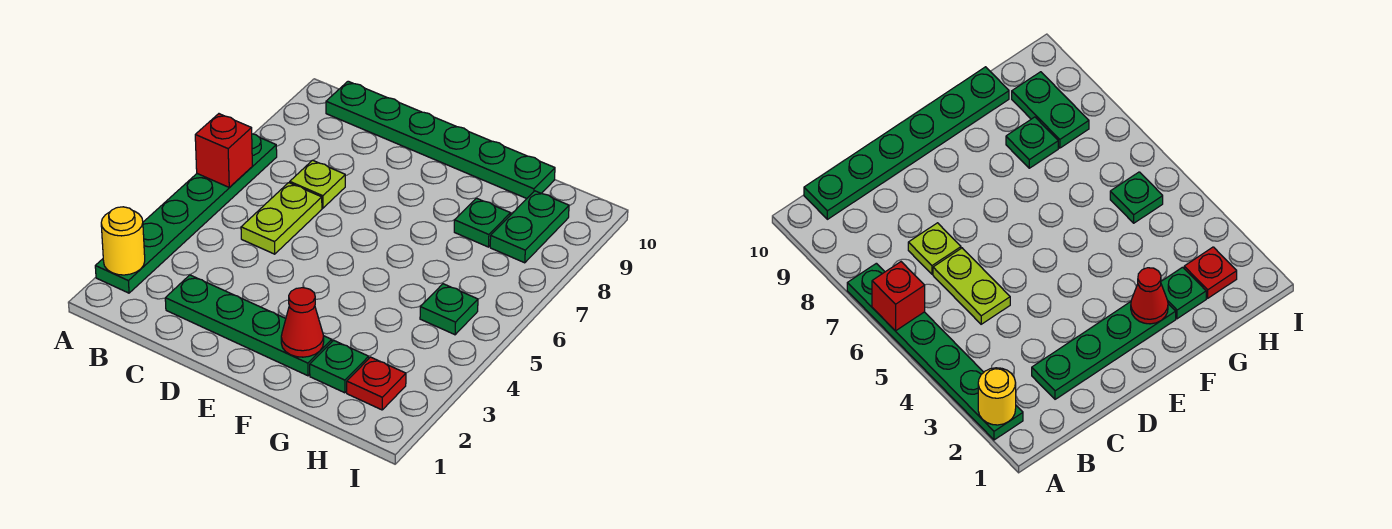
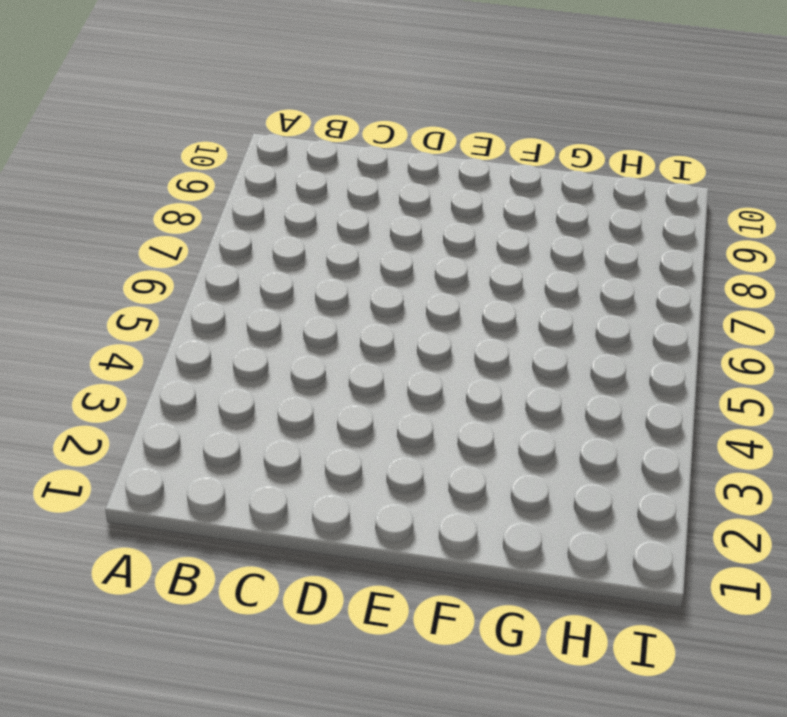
none -> green 1x6 plate [95,134,277,293]
none -> green 1x6 plate [326,81,555,199]
none -> green 1x4 plate [165,275,332,376]

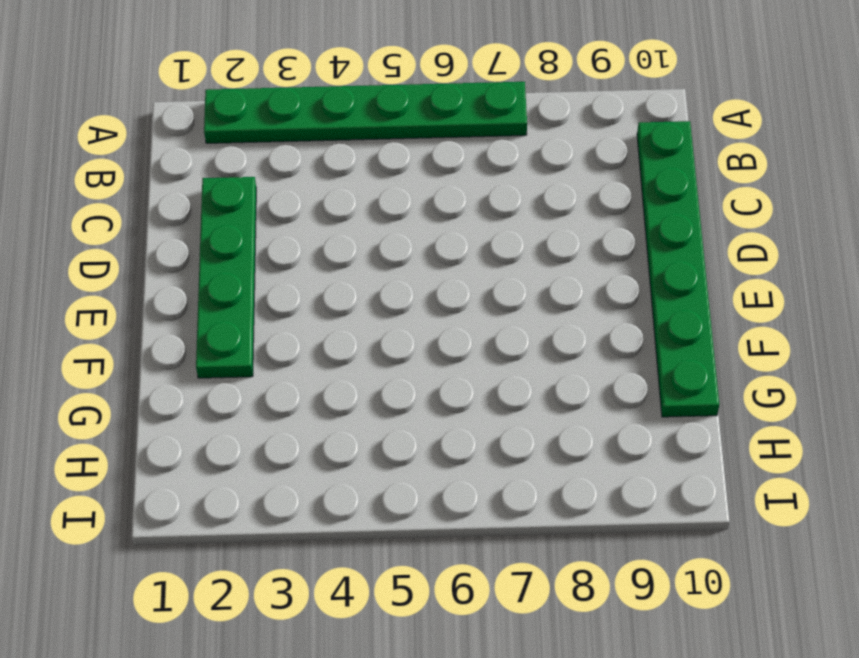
none -> lime 1x2 plate [241,183,322,254]
none -> lime 1x1 plate [290,160,345,208]
none -> green 1x1 plate [310,340,369,393]

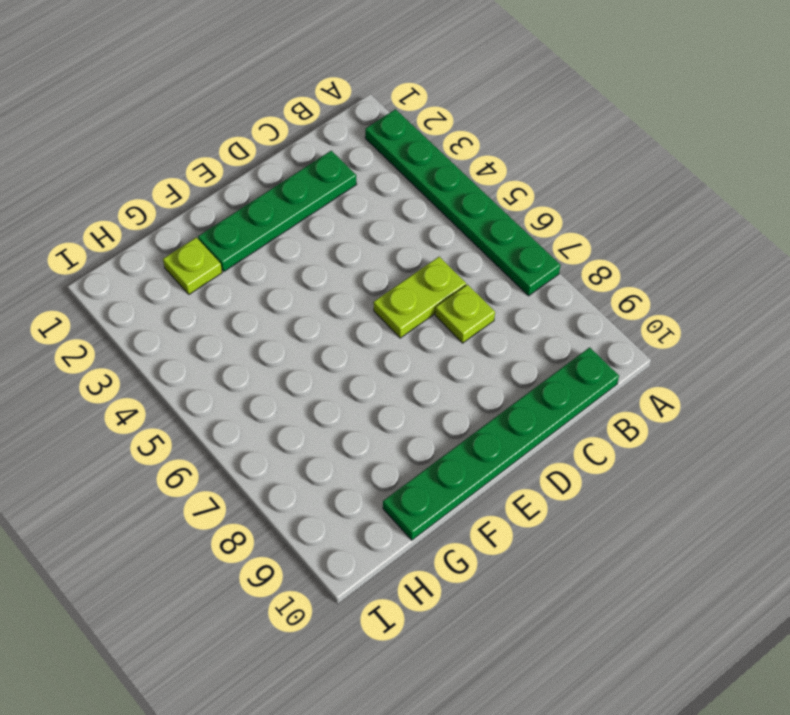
lime 1x2 plate [373,257,466,338] -> lime 1x2 plate turned to [241,183,322,254]
lime 1x1 plate [163,238,222,294] -> green 1x1 plate [310,340,369,393]
none -> green 1x1 plate [454,198,511,247]
none -> red 1x1 plate [347,357,406,410]
none -> green 1x1 plate [420,284,478,335]

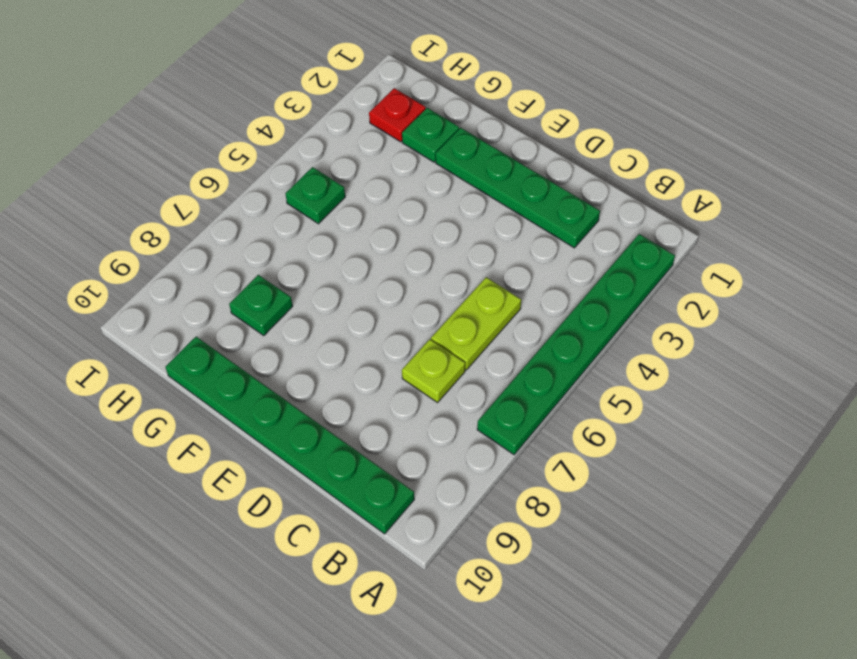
none -> green 1x2 plate [490,191,569,263]
none -> yellow 1x1 round brick [101,207,145,275]
none -> red 1x1 brick [195,114,252,187]

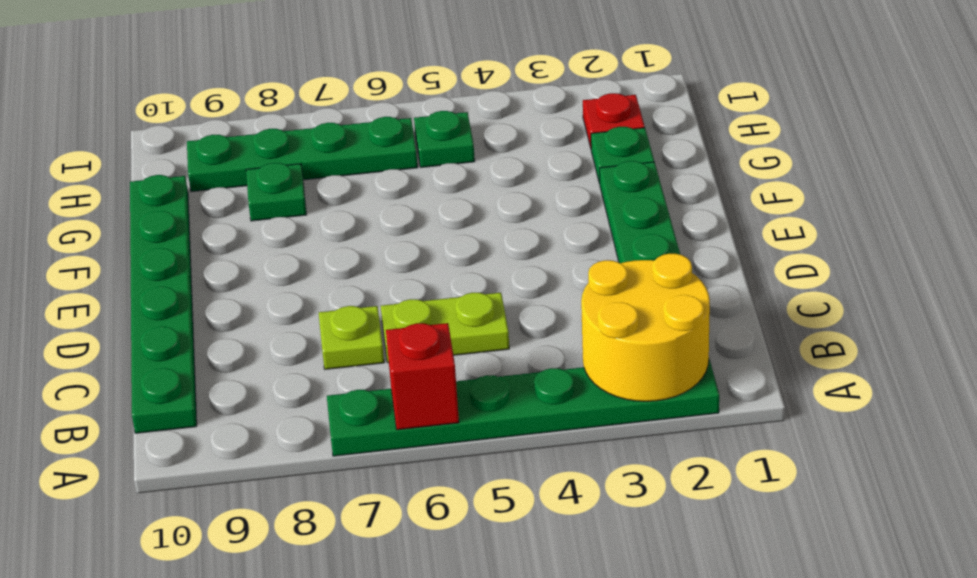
yellow 2x2 round brick [581,254,710,401] -> yellow 1x1 round brick [101,207,145,275]
green 1x4 plate [187,117,418,192] -> green 1x2 plate [490,191,569,263]
none -> red 1x1 cone [281,288,324,357]

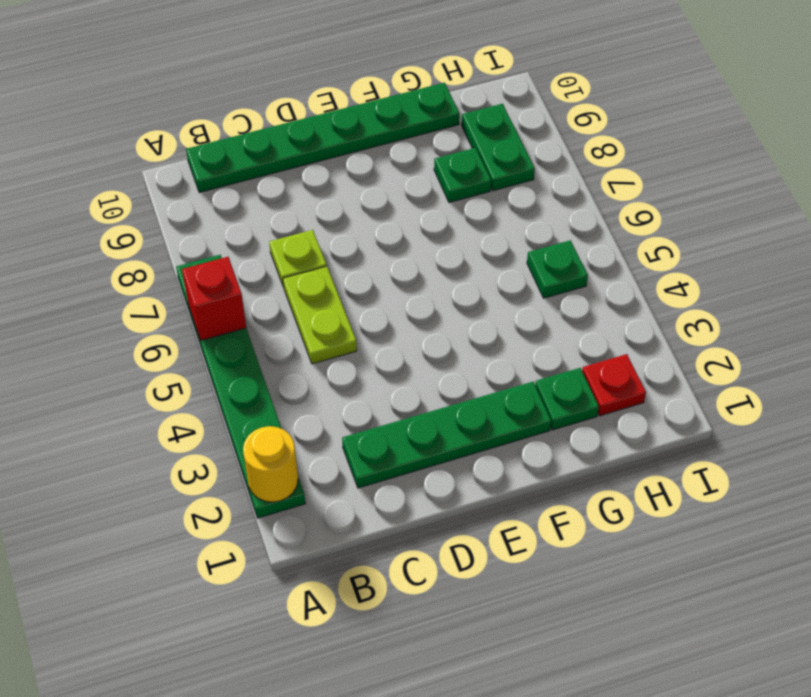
none -> red 1x1 cone [281,288,324,357]

